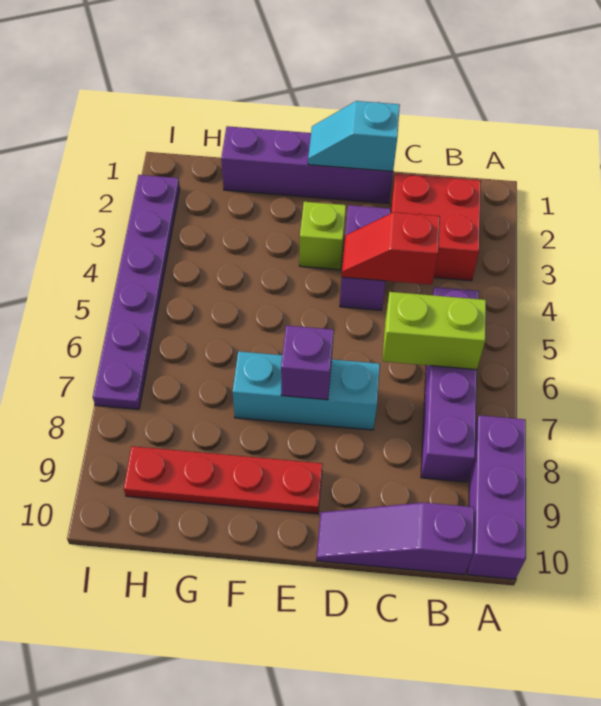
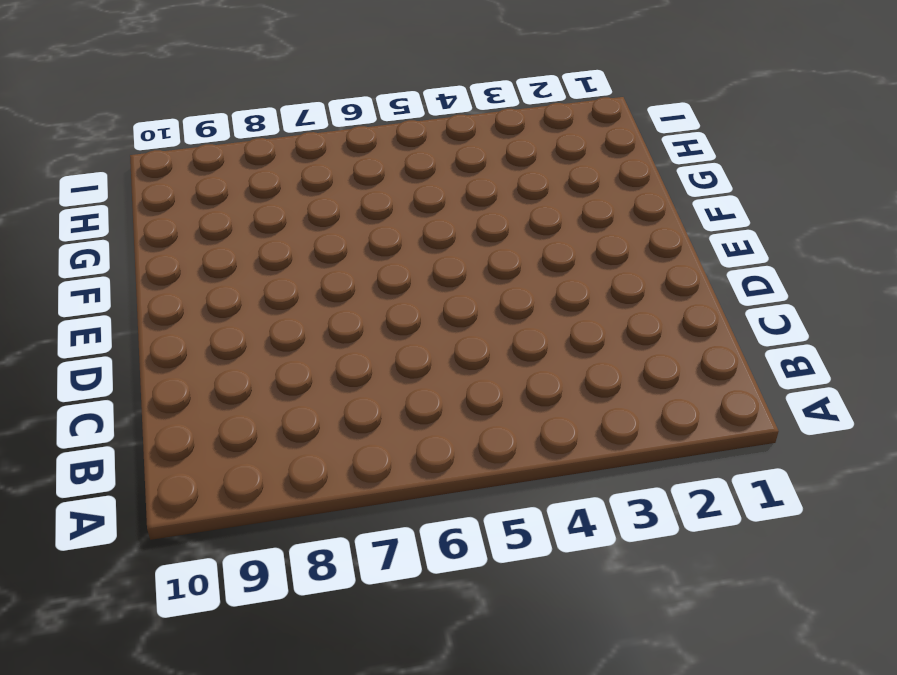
none -> purple 1x3 brick [467,415,526,579]
none -> red 2x2 brick [391,174,481,281]
none -> purple 1x4 brick [421,287,479,482]

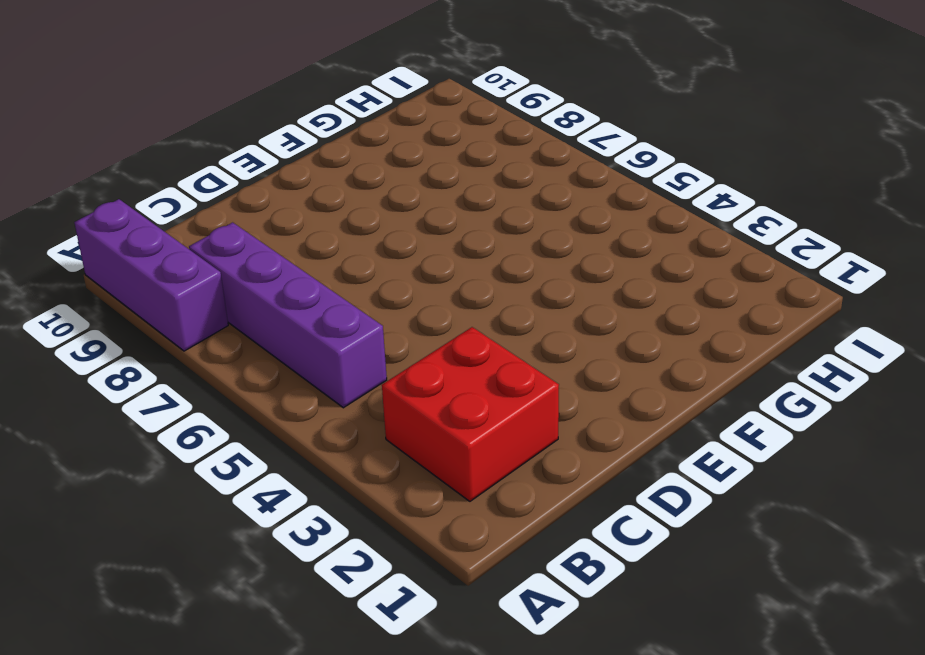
none -> purple 1x3 slope [316,502,474,575]
none -> purple 1x4 brick [221,126,393,203]
none -> purple 1x2 brick [340,205,391,310]

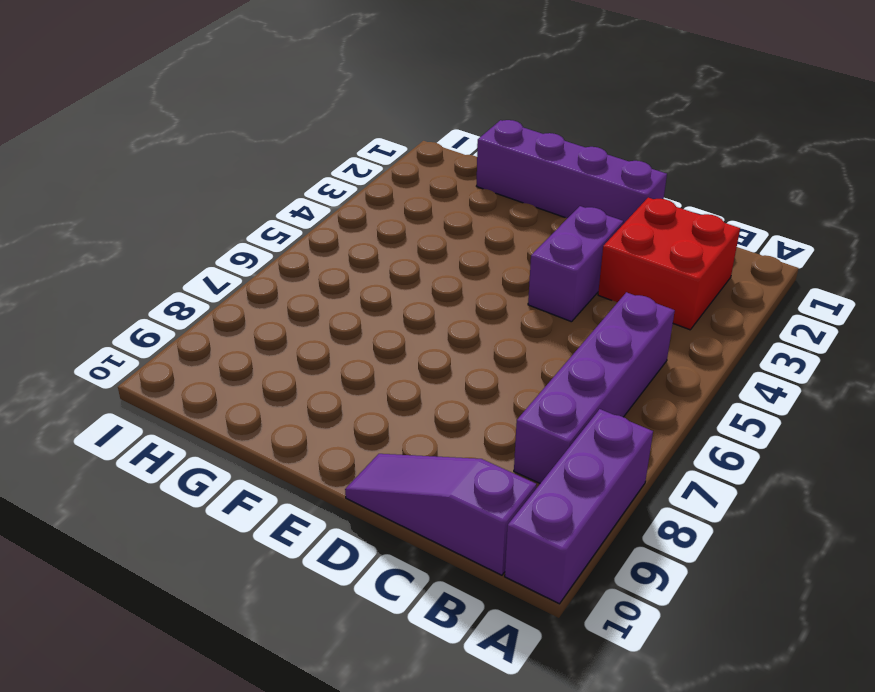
none -> cyan 1x3 brick [233,351,380,430]
none -> lime 1x1 brick [299,202,346,270]
none -> red 1x4 plate [124,446,323,514]

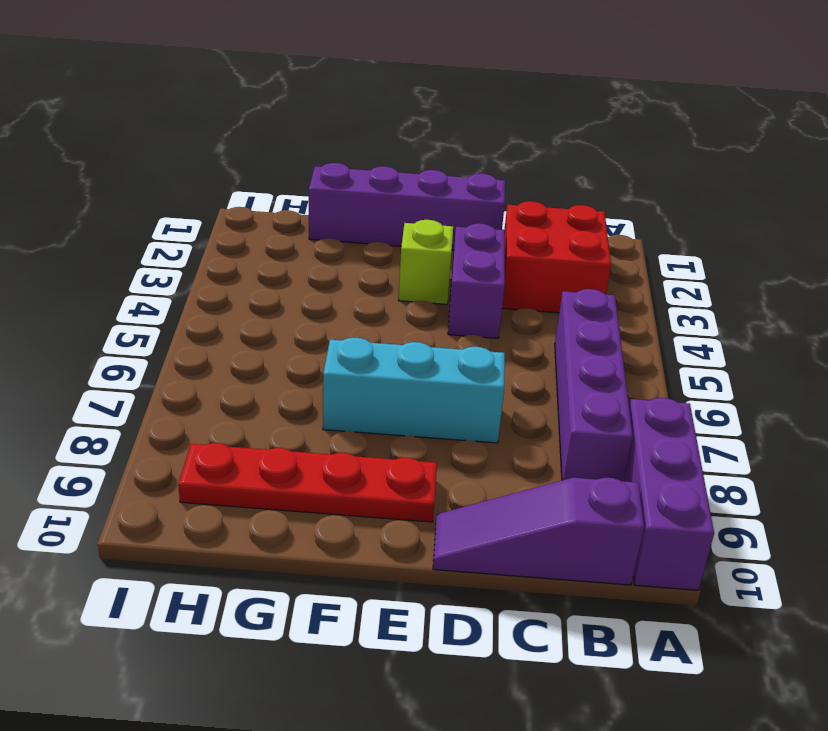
none -> purple 1x6 plate [93,175,180,409]
none -> lime 1x2 brick [383,292,486,370]
none -> red 1x2 slope [342,212,440,285]

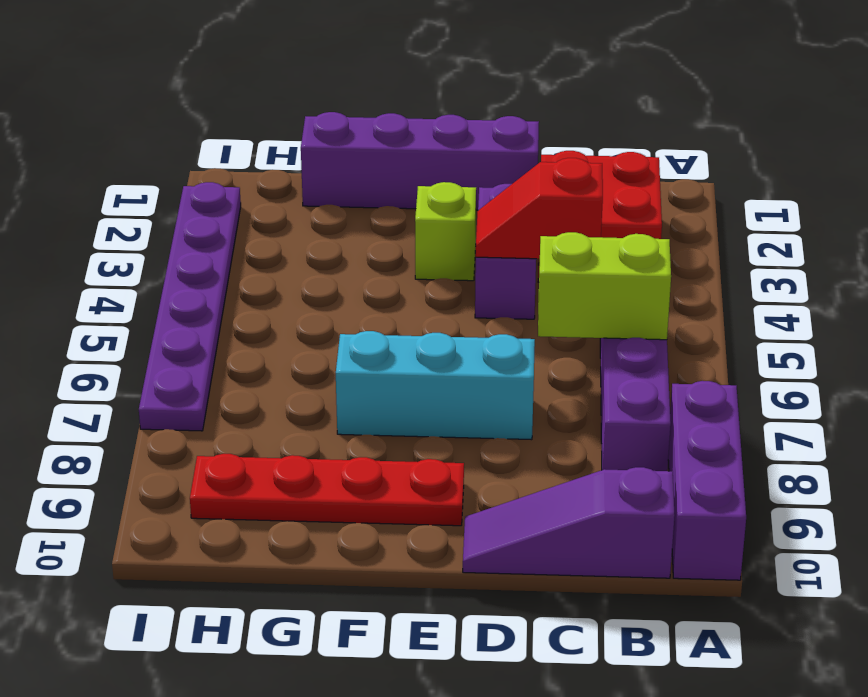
none -> cyan 1x2 slope [308,101,400,171]
none -> purple 1x1 brick [281,325,334,400]

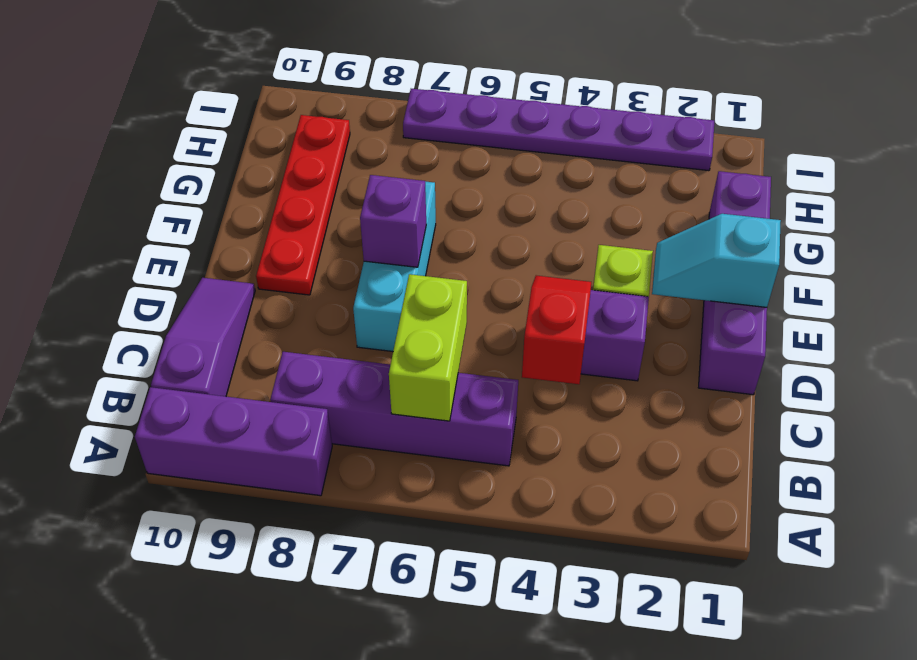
cyan 1x2 slope [652,214,781,307] -> cyan 1x2 slope turned to [308,101,400,171]
none -> red 2x2 brick [391,174,481,281]

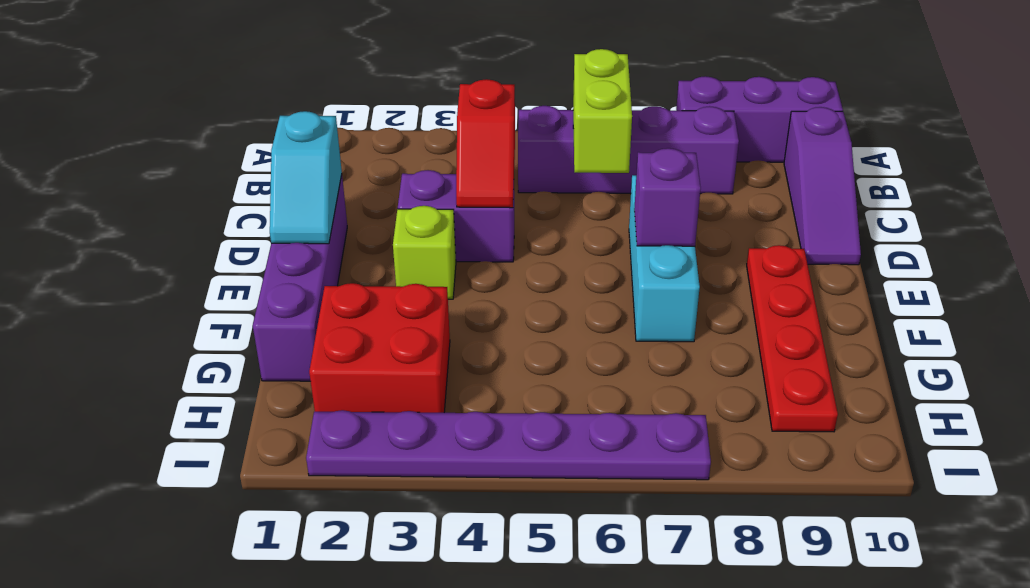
red 2x2 brick [309,283,450,413] -> red 2x2 brick moved to [391,174,481,281]

